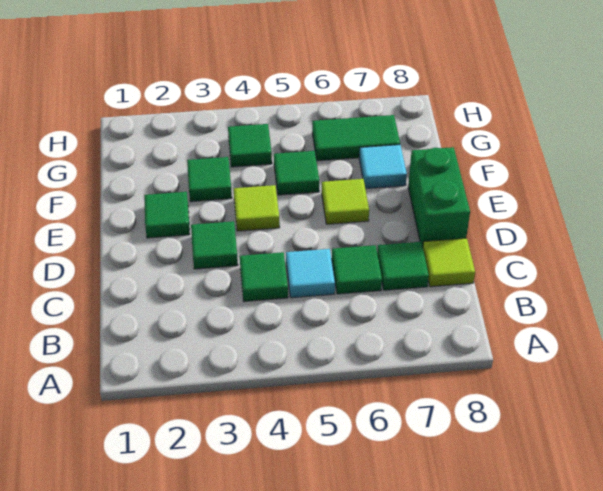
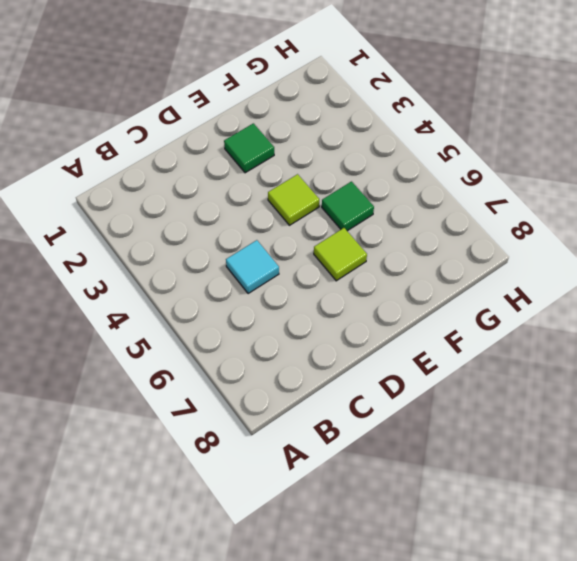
none -> green 1x1 tile [240,252,288,301]
none -> green 1x1 tile [332,245,382,294]
none -> green 1x1 tile [377,242,429,290]

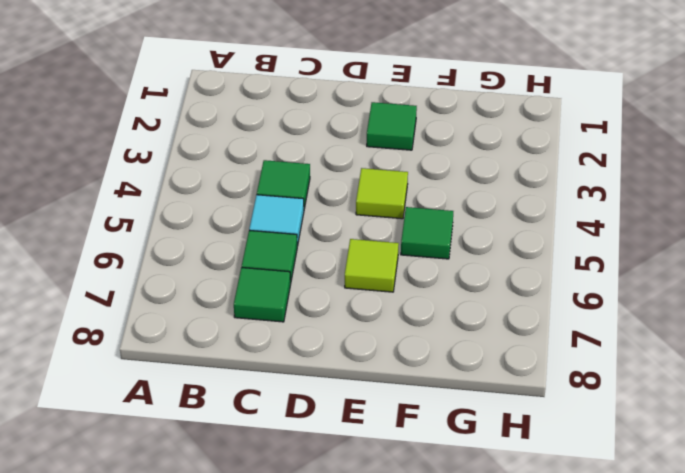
none -> lime 1x1 tile [423,238,475,287]
none -> green 1x1 tile [191,221,238,269]
none -> green 1x2 brick [408,147,470,246]

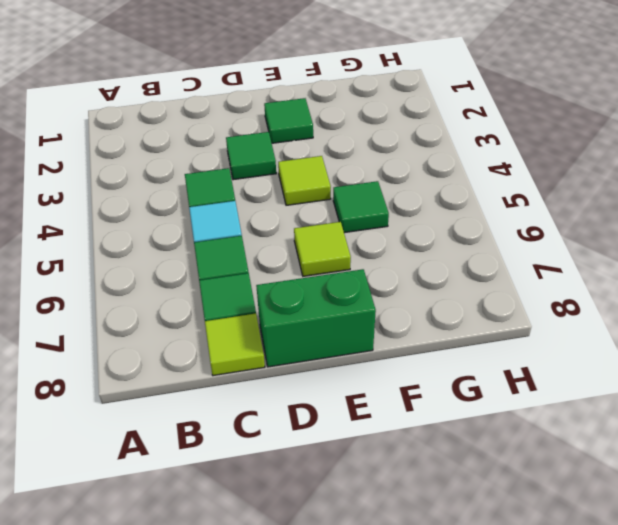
none -> green 1x1 tile [187,157,232,202]
none -> cyan 1x1 tile [359,145,407,189]
none -> green 1x1 tile [228,124,272,167]

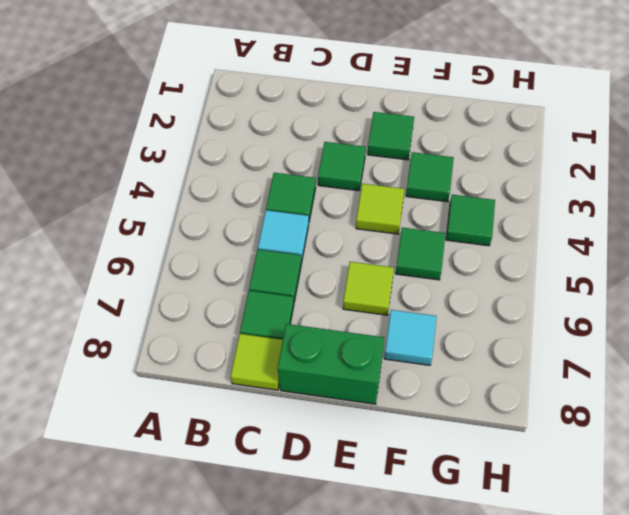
none -> green 1x2 tile [312,115,400,161]

